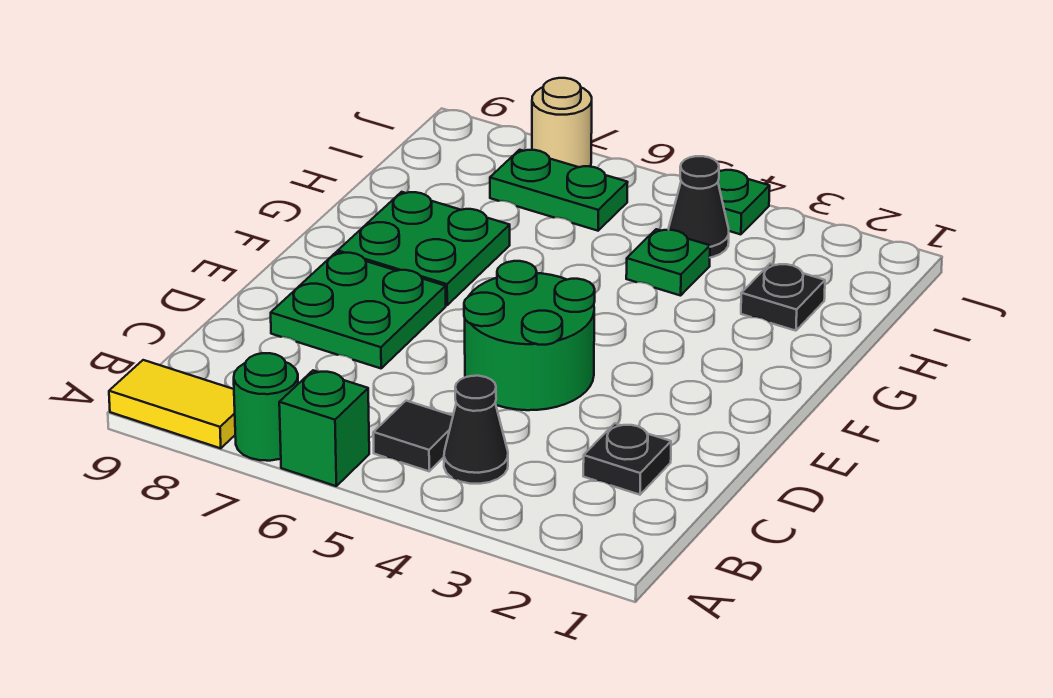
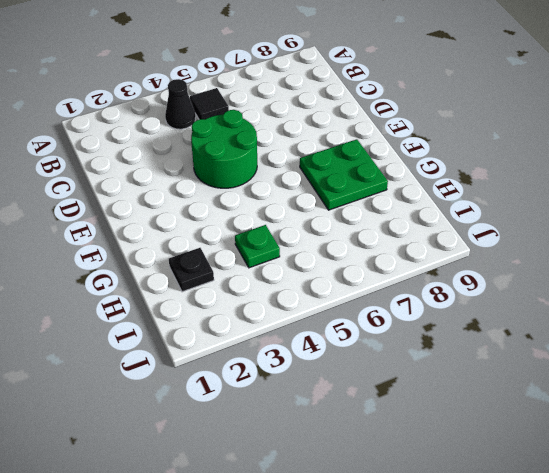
none -> green 1x1 brick [279,370,369,486]
none -> green 1x1 round brick [234,353,298,461]
none -> yellow 1x2 tile [109,360,235,448]

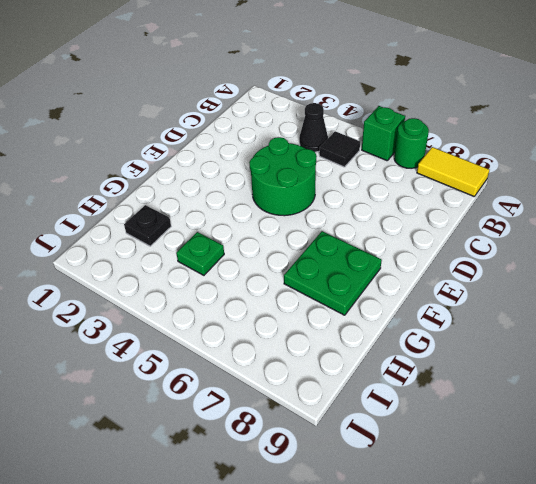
none -> black 1x1 plate [583,423,671,495]
none -> green 2x2 plate [271,252,446,368]
none -> black 1x1 cone [669,156,729,258]

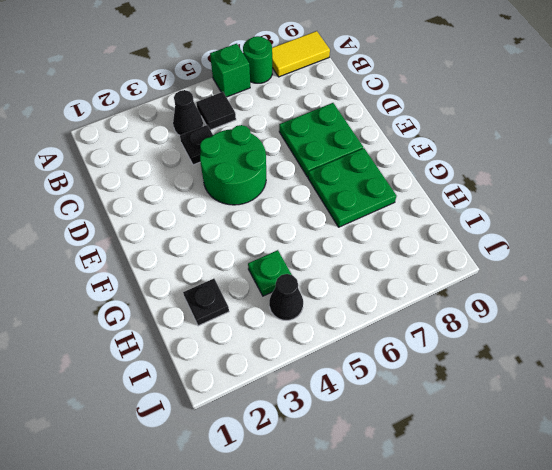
black 1x1 plate [180,125,213,165] -> black 1x1 plate moved to [583,423,671,495]
none -> green 1x2 plate [490,150,628,231]
none -> green 1x1 plate [718,170,770,234]
none -> tan 1x1 round brick [532,78,592,167]

